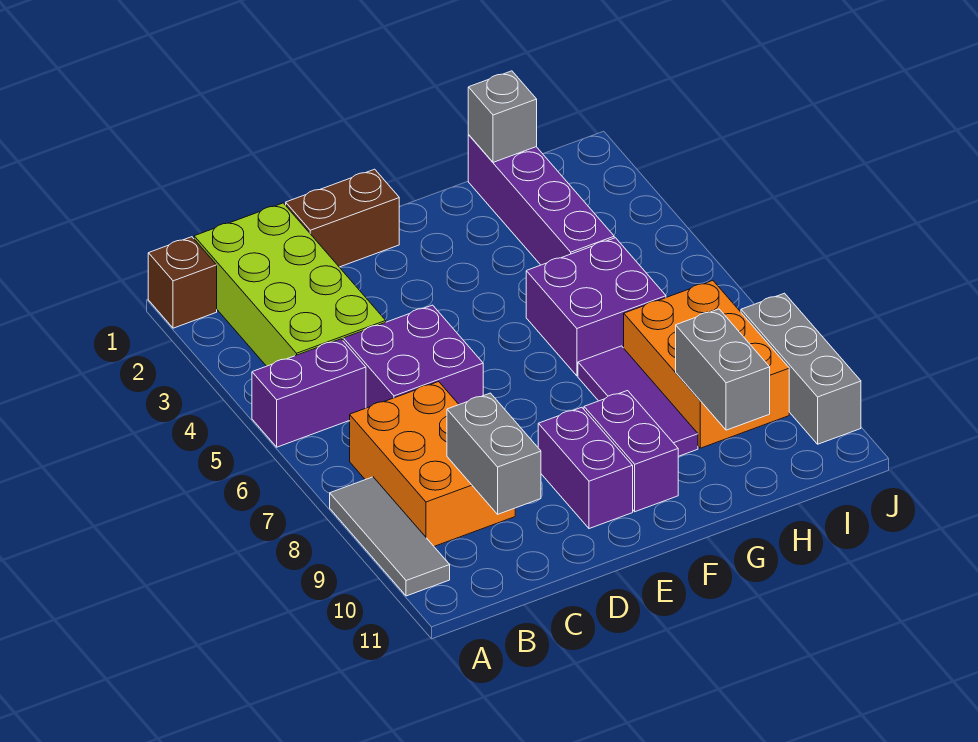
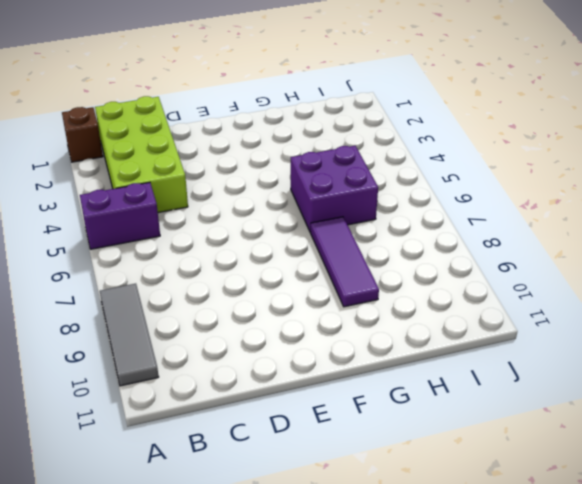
none -> orange 2x3 brick [350,382,515,546]
none -> purple 2x2 brick [343,305,483,408]
none -> brown 1x2 brick [286,169,399,267]

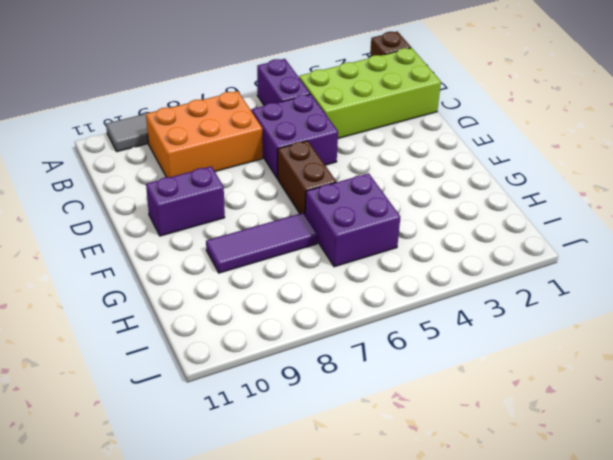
brown 1x2 brick [278,141,336,213] -> brown 1x2 brick moved to [286,169,399,267]
none -> purple 1x2 brick [584,391,678,512]
none -> purple 1x4 brick [468,135,614,265]
none -> orange 2x3 brick [624,281,789,448]

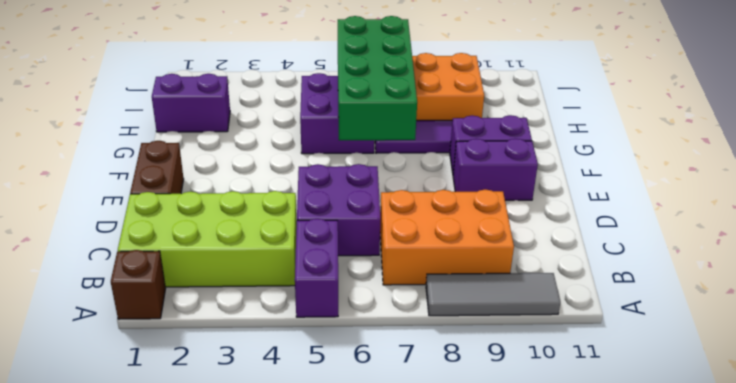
green 2x4 brick [338,16,417,140] -> none
purple 1x2 brick [152,74,230,132] -> purple 1x4 brick [468,135,614,265]
none -> grey 1x3 brick [741,293,861,444]
none -> grey 1x2 brick [447,393,541,514]
none -> grey 1x1 brick [468,71,537,162]

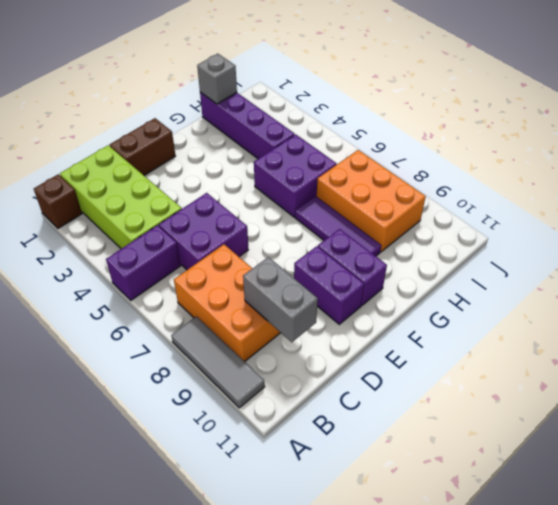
none -> grey 1x3 brick [741,293,861,444]
none -> grey 1x2 brick [676,309,770,430]

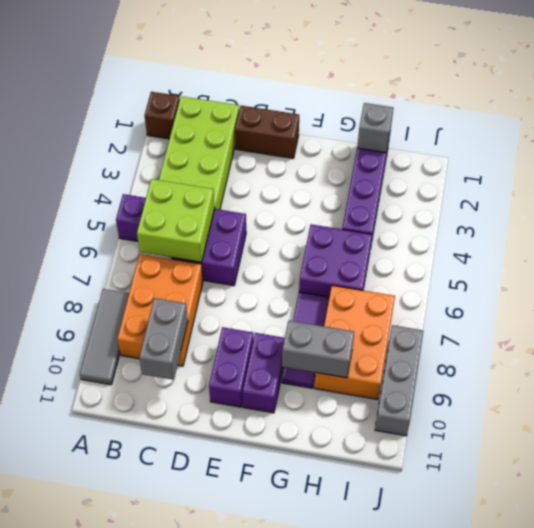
lime 2x2 brick [137,179,215,262] -> none
grey 1x2 brick [282,321,354,378] -> grey 1x2 brick turned to [676,309,770,430]

